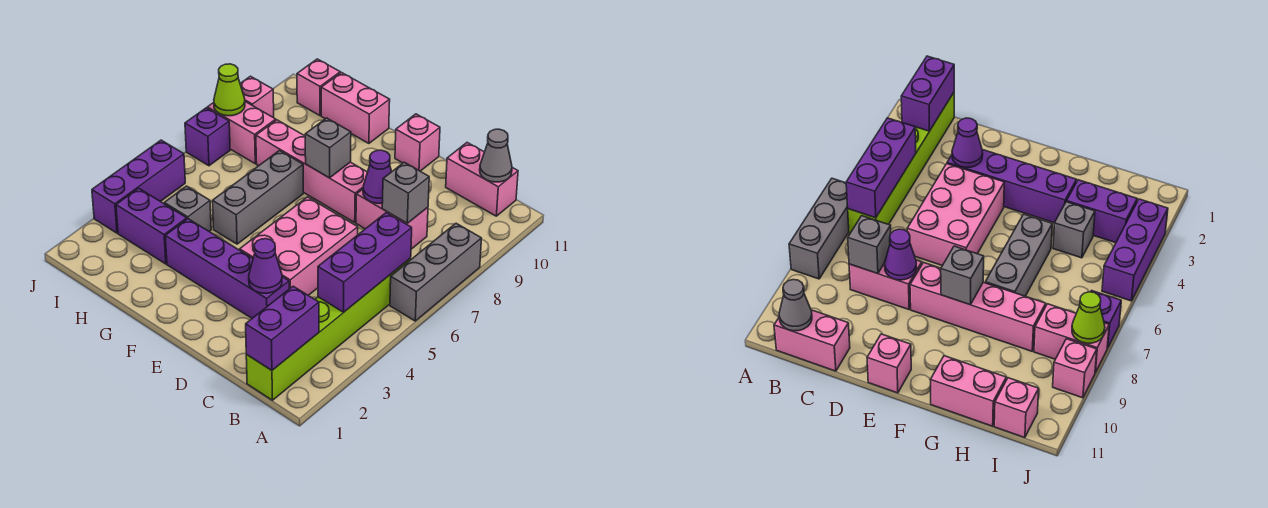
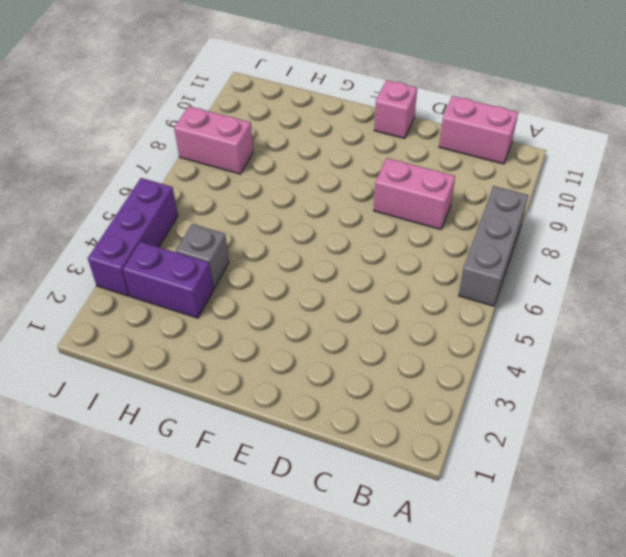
none -> lime 1x6 brick [246,258,411,400]
none -> purple 1x4 brick [165,219,289,318]
none -> pink 2x3 brick [240,197,358,295]

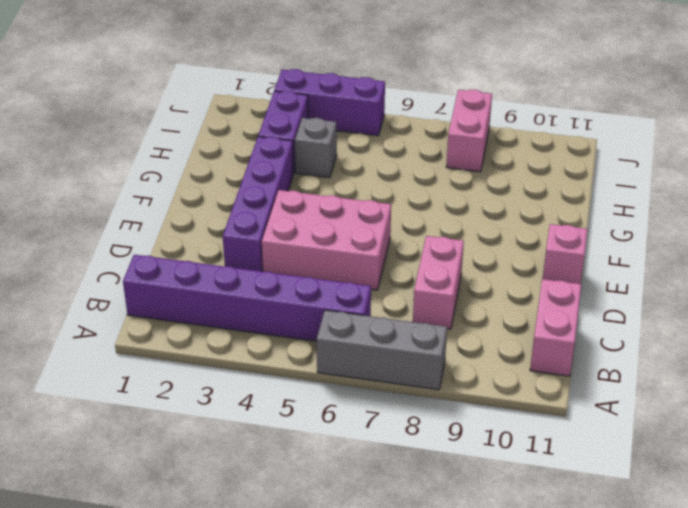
purple 1x6 brick [123,255,371,341] -> lime 1x6 brick [246,258,411,400]
none -> pink 1x4 brick [256,120,367,222]
none -> grey 1x3 brick [212,151,303,244]
none -> pink 1x2 brick [321,73,390,143]

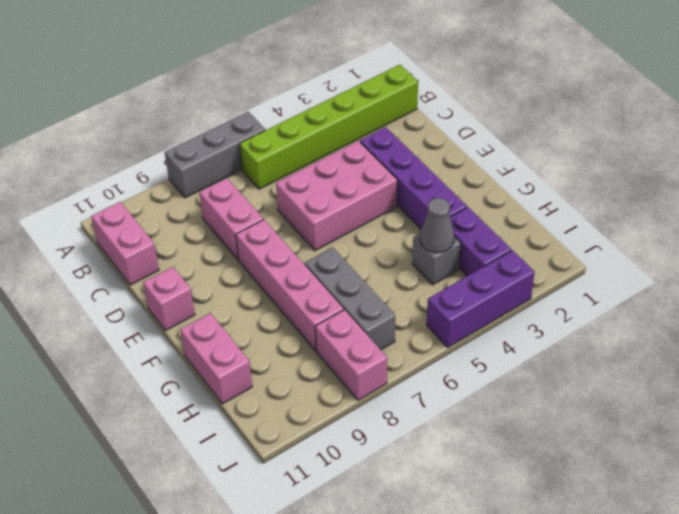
grey 1x3 brick [305,248,395,350] -> grey 1x3 brick turned to [212,151,303,244]
grey 1x1 cone [420,198,454,253] -> grey 1x1 cone moved to [480,129,512,182]
none -> pink 1x1 brick [297,59,340,116]
none -> purple 1x1 brick [185,108,230,166]
none -> pink 1x1 brick [240,76,274,118]

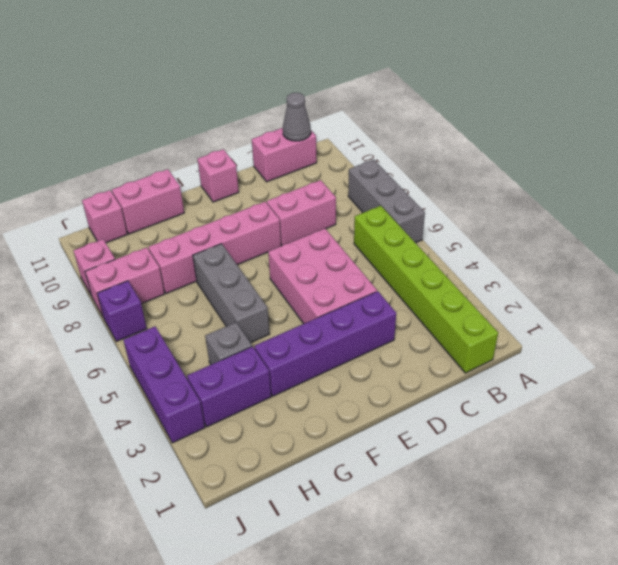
none -> purple 1x2 brick [246,286,319,370]
none -> purple 1x3 brick [318,213,412,312]
none -> grey 1x1 brick [382,162,429,223]

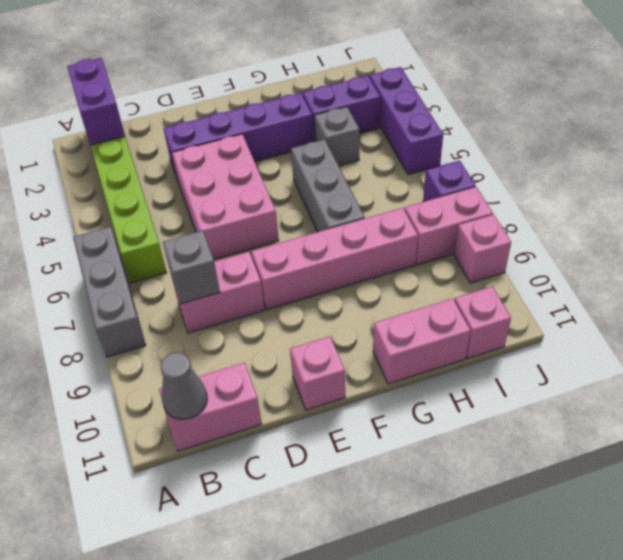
none -> purple 1x3 brick [318,213,412,312]
none -> purple 1x1 cone [249,239,282,293]
none -> purple 1x1 cone [363,150,392,204]

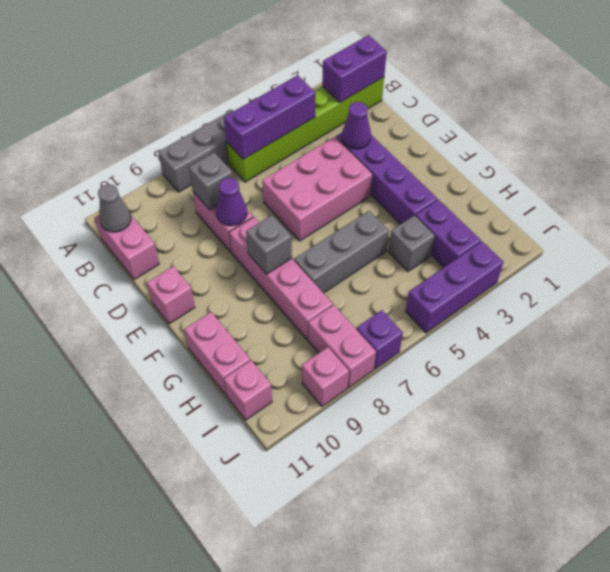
none -> lime 1x1 cone [214,64,245,116]

